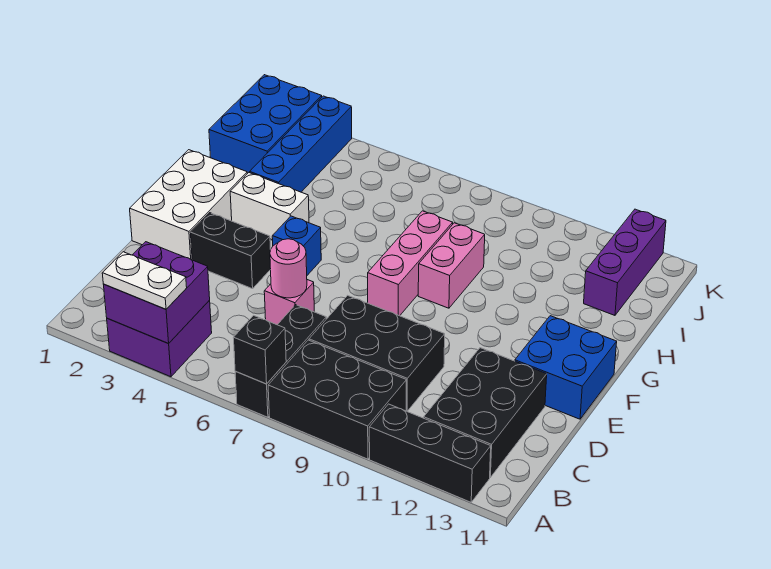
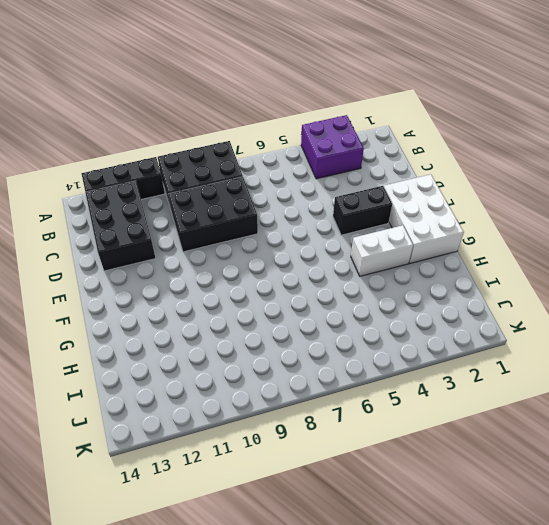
none -> black 1x3 brick [235,305,326,417]
none -> pink 1x1 brick [264,280,314,325]
none -> blue 2x2 brick [515,316,617,419]

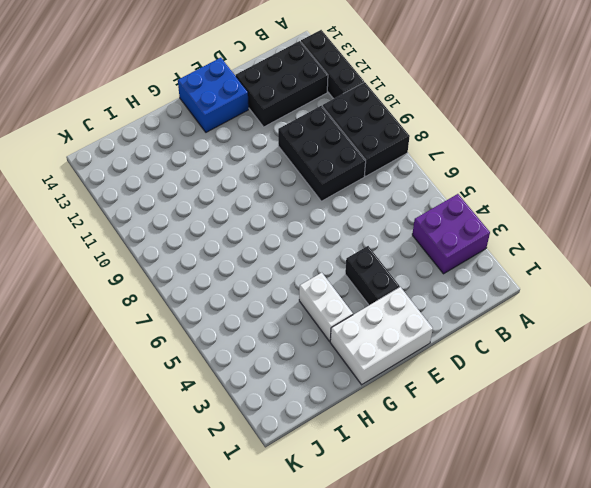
none -> black 1x3 brick [235,305,326,417]
none -> pink 1x1 brick [264,280,314,325]
none -> blue 1x1 brick [272,216,321,275]

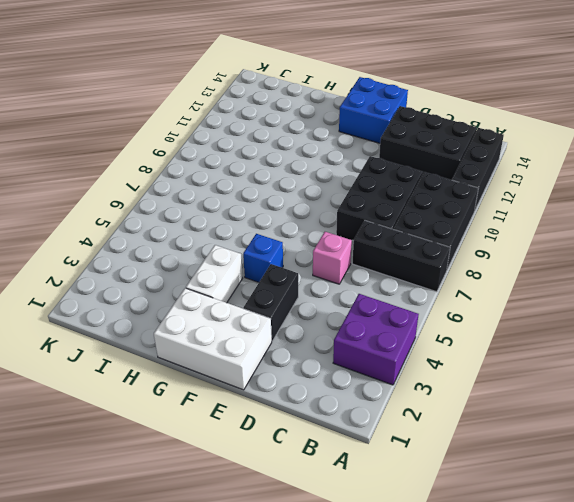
none -> pink 1x3 brick [368,211,453,316]
none -> pink 1x2 brick [418,223,485,308]
none -> blue 1x4 brick [250,96,352,192]

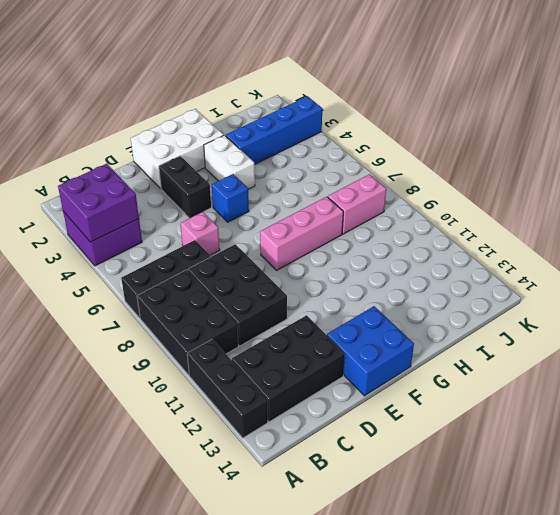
pink 1x2 brick [328,174,386,234] -> pink 1x2 brick moved to [418,223,485,308]
none -> blue 2x3 brick [209,75,322,174]
none -> purple 1x3 brick [584,209,666,315]
none -> black 1x1 brick [233,315,286,384]

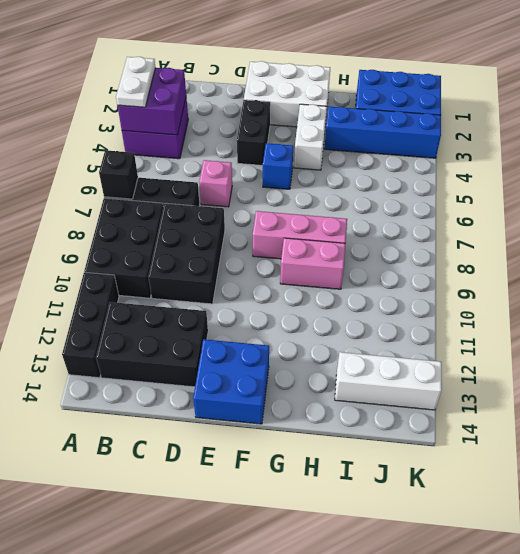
white 1x3 brick [335,352,442,410] -> purple 1x3 brick [584,209,666,315]
none -> pink 1x1 round brick [270,239,307,298]

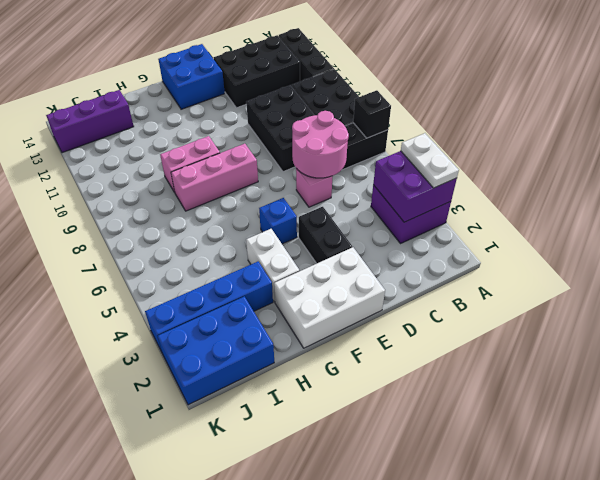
pink 2x2 round brick [292,111,349,178] -> pink 1x1 round brick [270,239,307,298]

